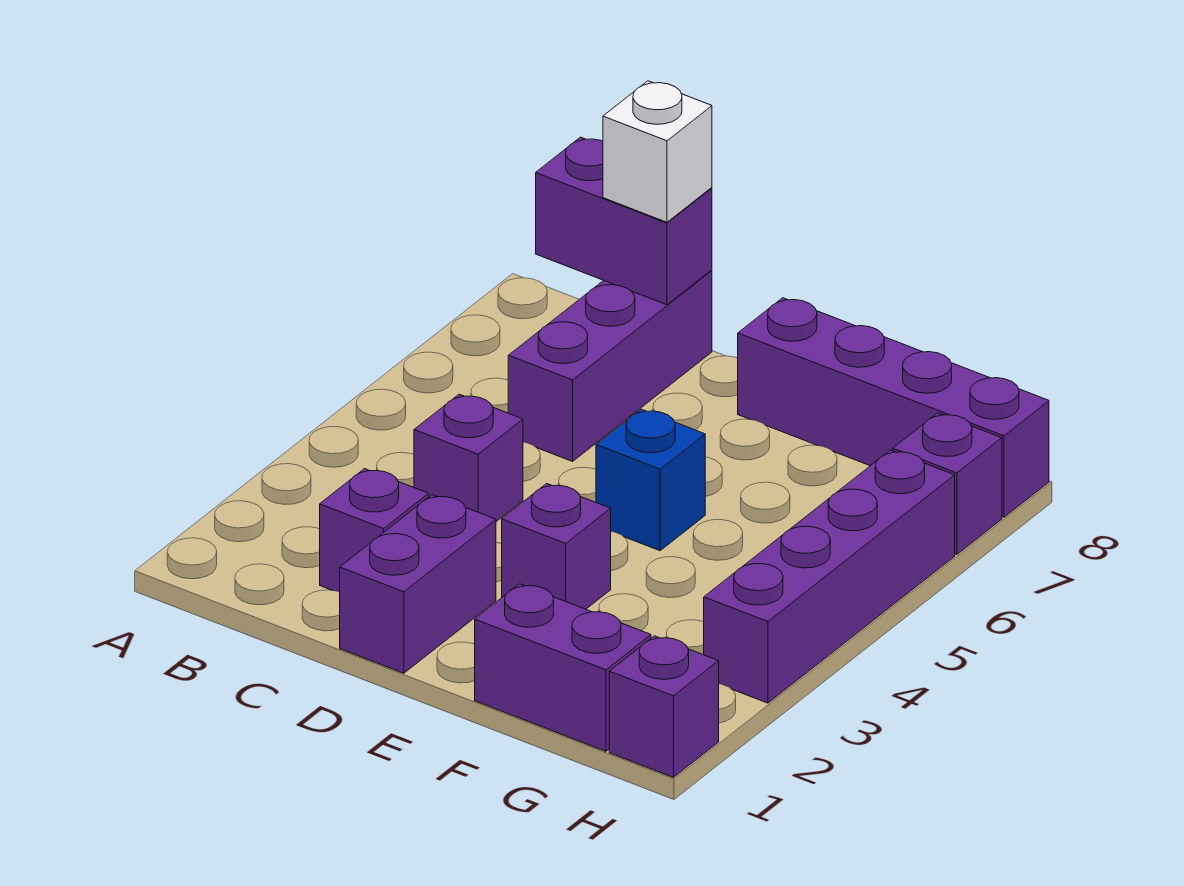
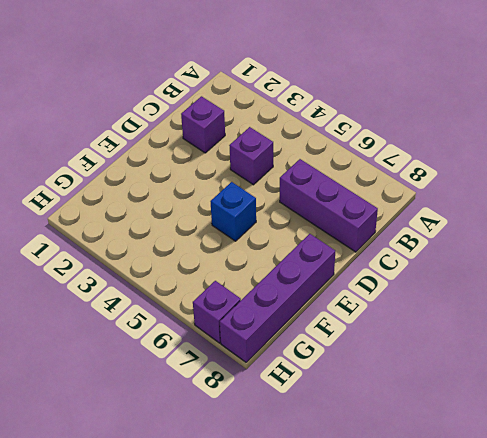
none -> purple 1x2 brick [340,495,496,673]
none -> purple 1x1 brick [502,484,611,609]
none -> purple 1x2 brick [475,584,651,751]

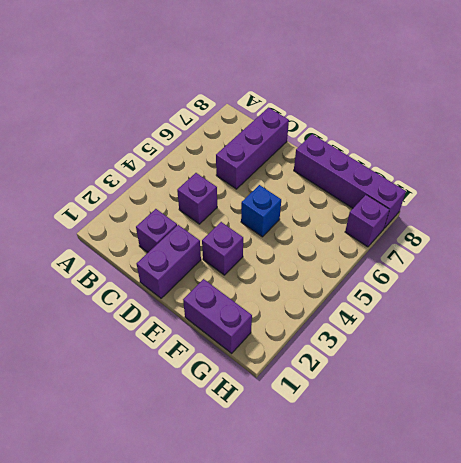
none -> purple 1x1 brick [609,636,719,777]
none -> purple 1x4 brick [704,450,955,703]
none -> purple 1x2 brick [536,137,712,305]

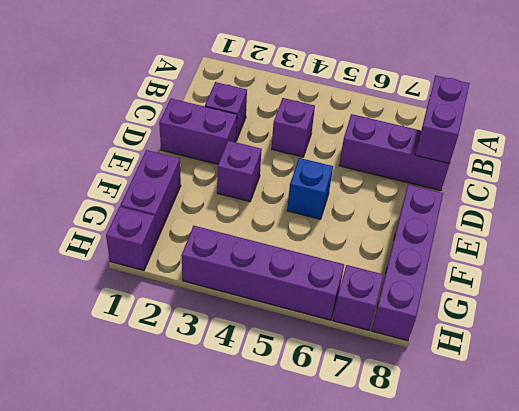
none -> white 1x1 brick [603,81,712,222]

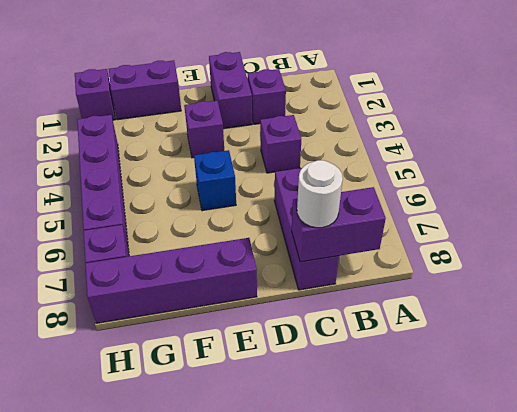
white 1x1 round brick [297,160,343,228] -> white 1x1 brick [603,81,712,222]

